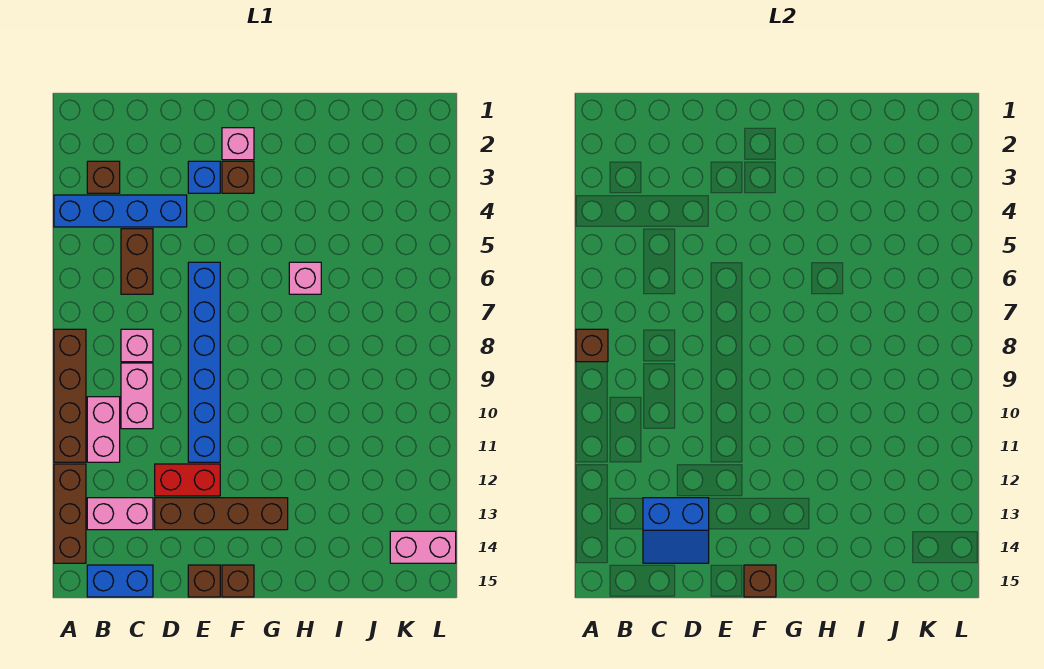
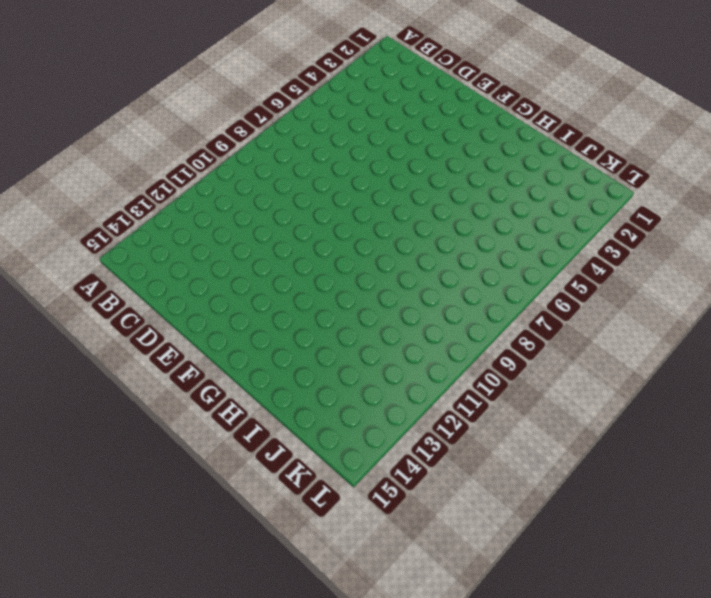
none -> blue 1x4 brick [54,195,187,227]
none -> brown 1x4 brick [54,329,86,462]
none -> brown 1x3 brick [54,464,86,563]

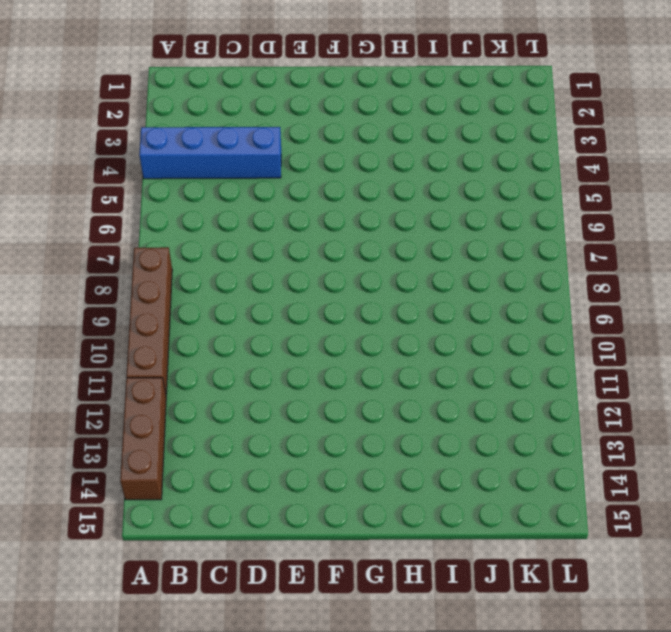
none -> brown 1x1 brick [87,161,120,193]
none -> pink 1x2 brick [87,397,120,462]
none -> pink 1x2 brick [87,498,153,530]

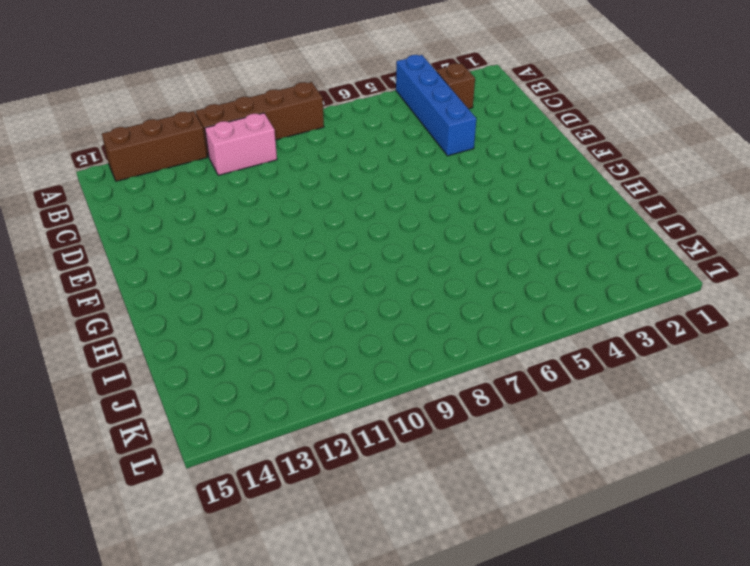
none -> pink 1x2 brick [87,498,153,530]
none -> blue 1x2 brick [87,565,153,597]
none -> brown 1x2 brick [121,229,153,294]

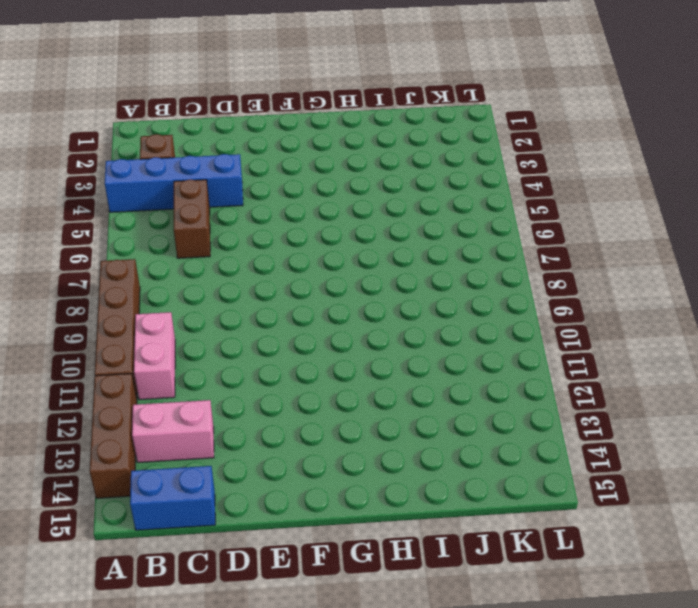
none -> pink 1x1 brick [121,329,153,362]
none -> pink 1x2 brick [121,363,153,429]
none -> red 1x2 brick [155,464,220,496]

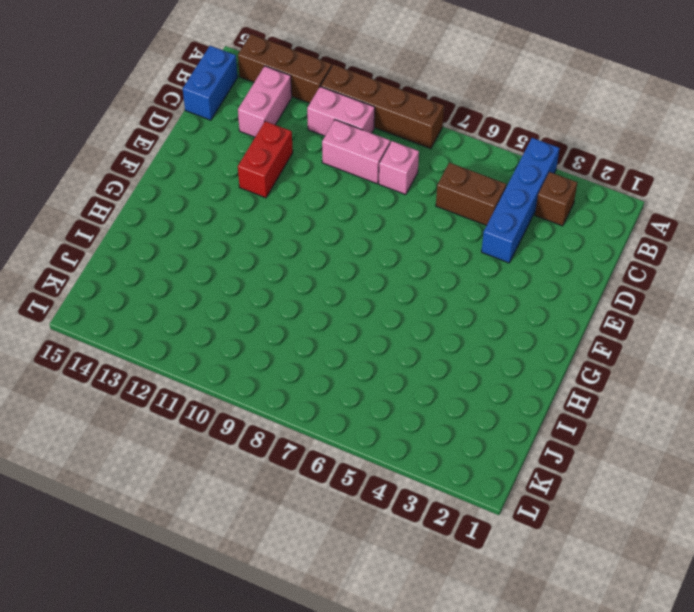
none -> brown 1x4 brick [155,498,288,530]
none -> blue 1x1 brick [188,161,220,193]
none -> blue 1x6 brick [188,262,220,462]

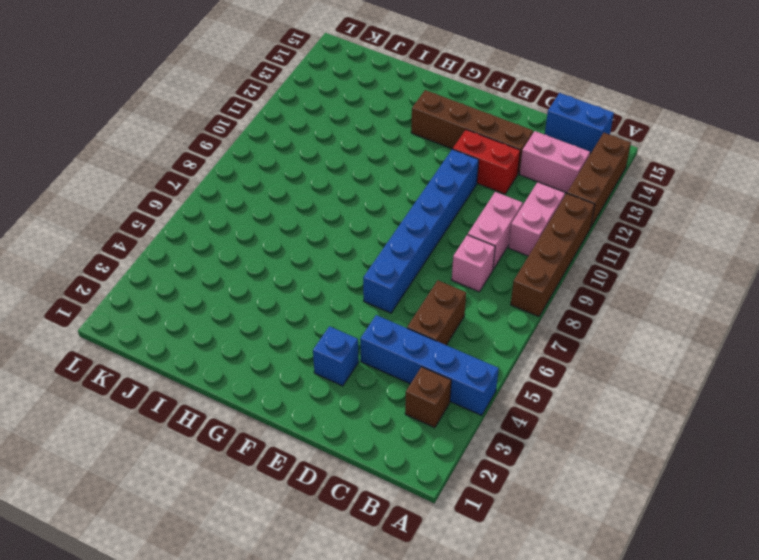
none -> brown 1x1 brick [188,565,220,597]
none -> pink 1x1 brick [222,128,254,160]
none -> brown 1x1 brick [222,161,254,193]

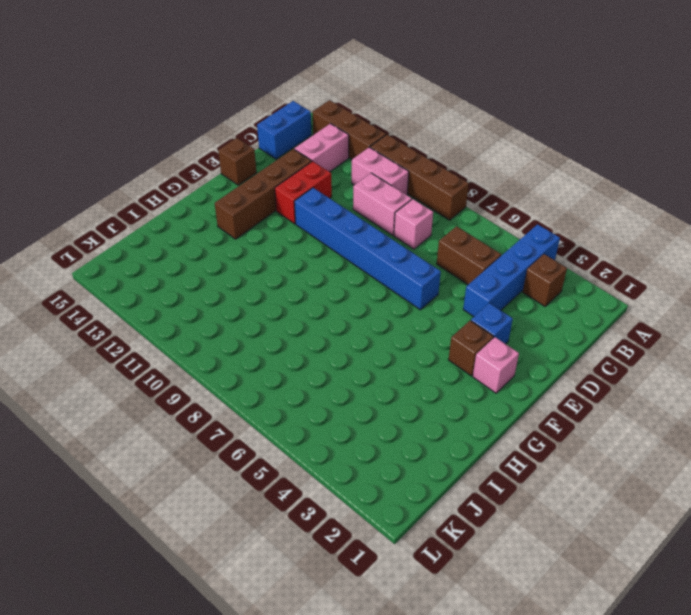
none -> brown 1x1 brick [222,565,254,597]
none -> pink 1x1 brick [289,262,321,294]
none -> pink 1x2 brick [390,531,456,563]

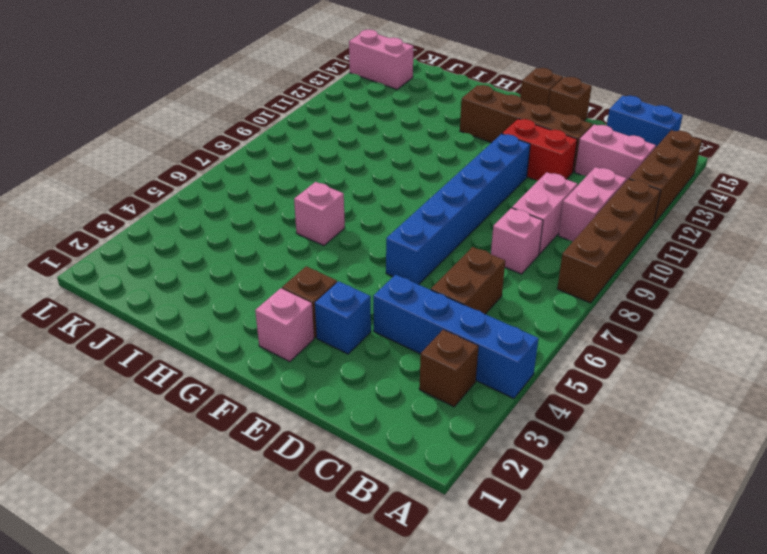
none -> brown 1x1 brick [576,329,608,362]
none -> blue 2x2 slope [643,498,709,563]
none -> brown 1x1 brick [744,565,776,597]

